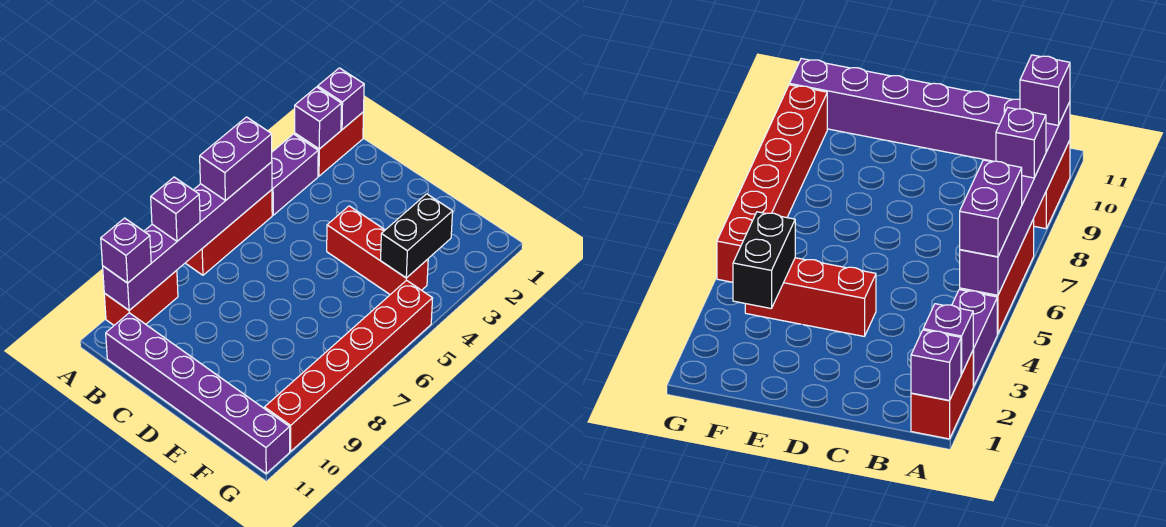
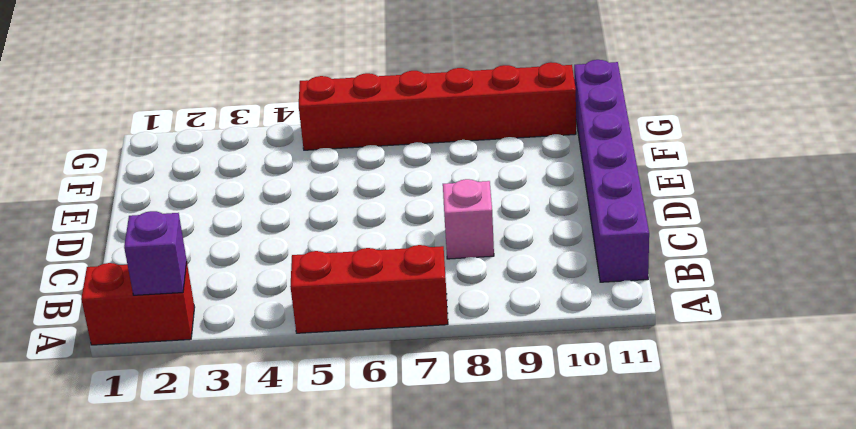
pink 1x1 brick [443,179,494,259] -> none
none -> purple 1x2 brick [272,134,318,215]
none -> red 1x2 brick [104,270,178,325]
none -> red 1x3 brick [327,206,428,295]

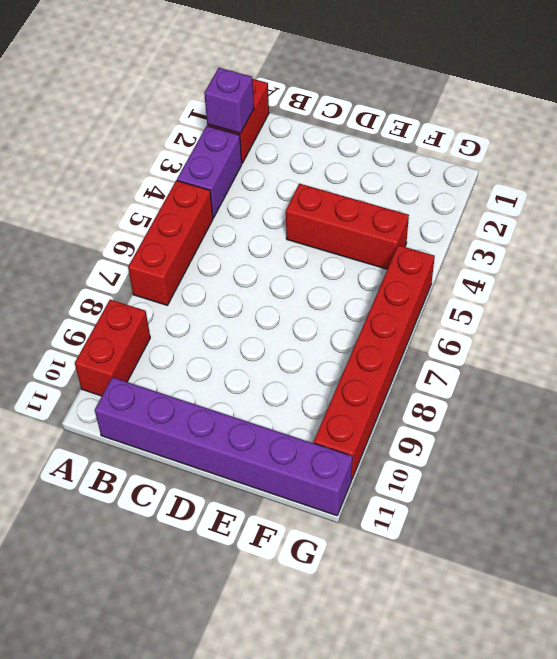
none -> purple 1x1 brick [318,68,364,129]
none -> purple 1x6 brick [103,162,272,310]
none -> black 1x2 brick [381,194,453,278]

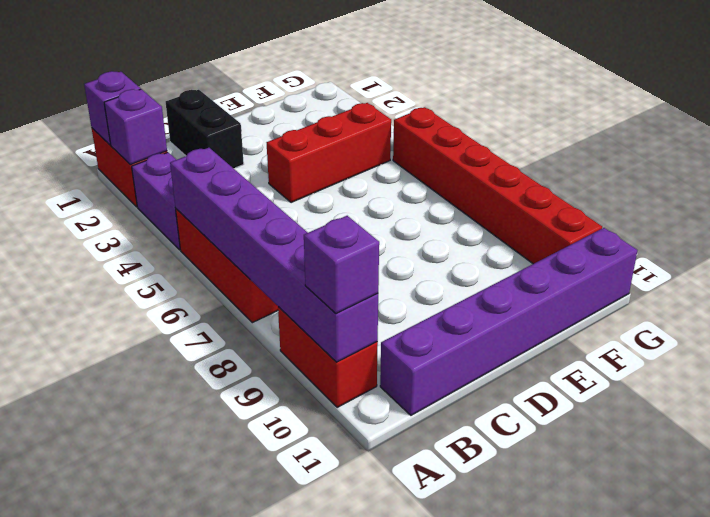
black 1x2 brick [166,90,244,168] -> black 1x2 brick moved to [381,194,453,278]
none -> purple 1x2 brick [200,117,272,200]
none -> purple 1x1 brick [151,177,200,241]

